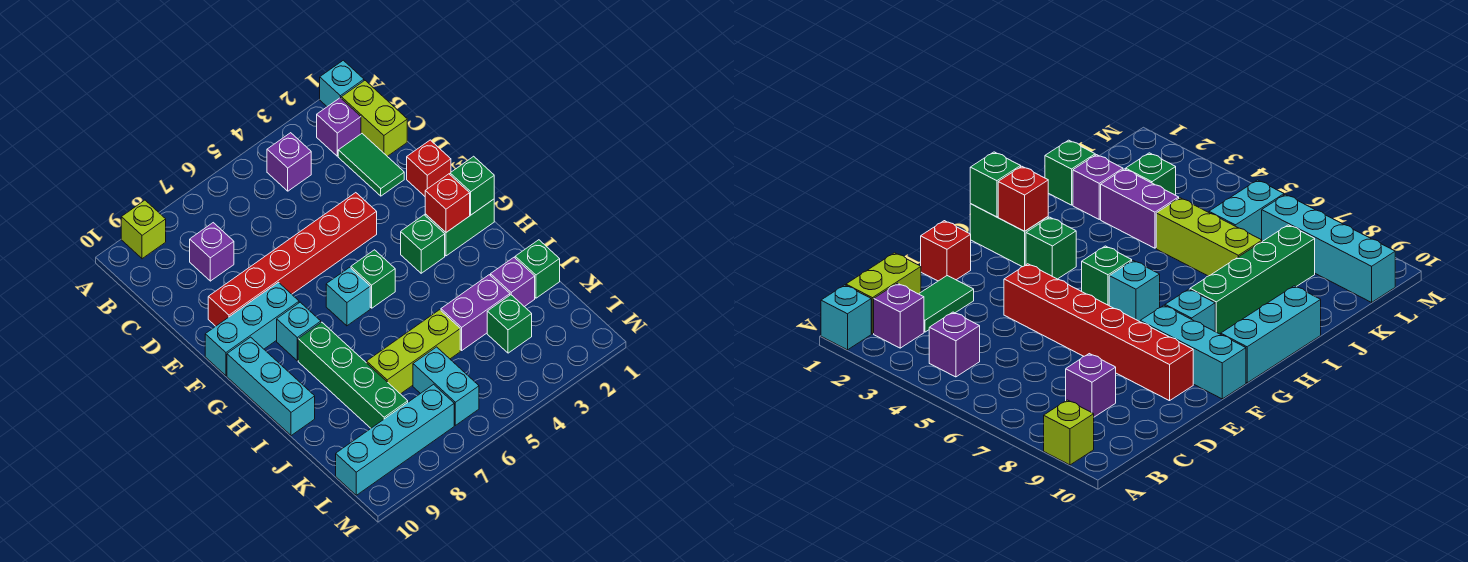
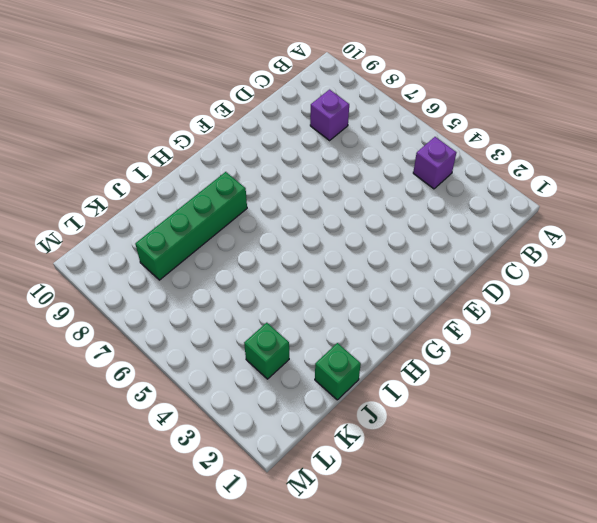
none -> cyan 1x1 brick [320,60,364,107]
none -> lime 1x1 brick [121,200,166,259]
none -> lime 1x2 brick [341,81,407,156]

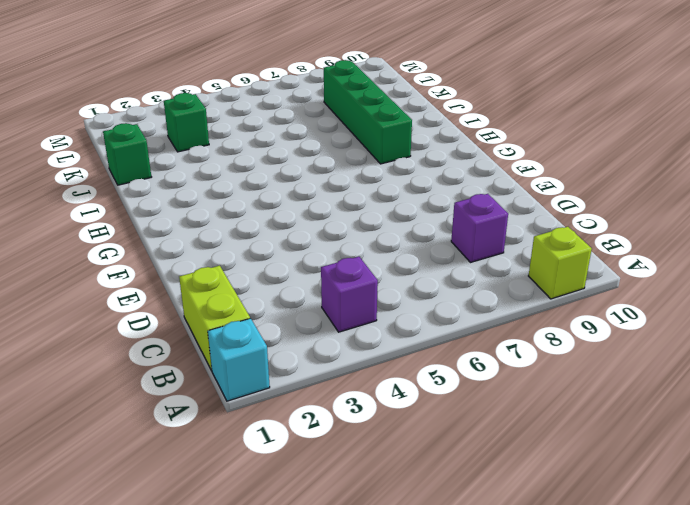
none -> purple 1x1 brick [317,98,361,156]
none -> green 1x2 tile [338,134,404,196]
none -> red 1x1 brick [407,140,451,196]

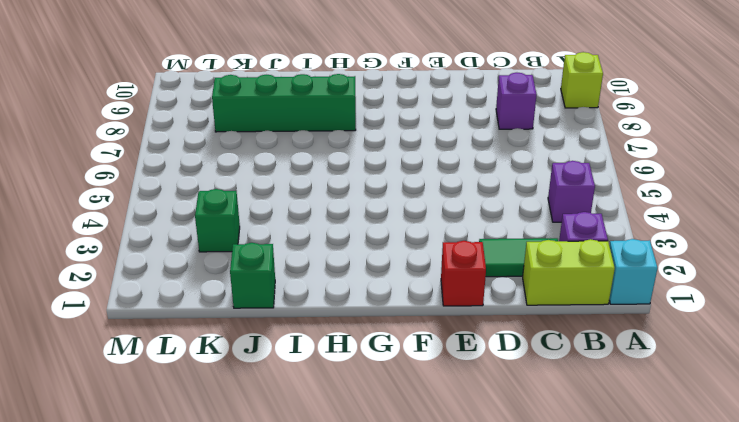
none -> red 1x6 brick [208,193,377,326]
none -> cyan 1x3 brick [205,282,299,376]
none -> green 1x2 brick [425,199,494,256]

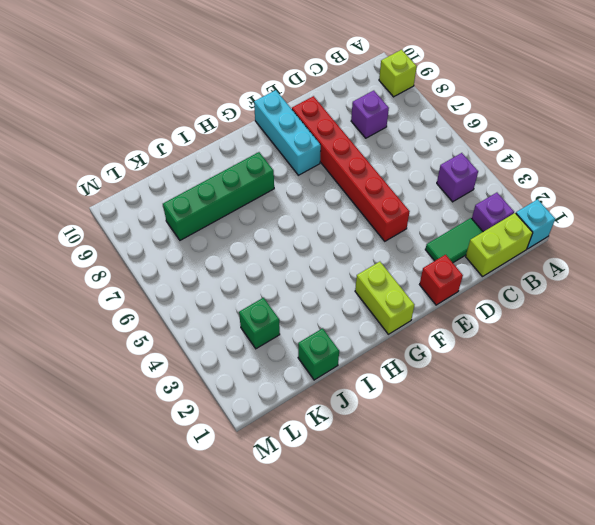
lime 1x2 brick [355,262,415,334] -> green 1x2 brick [425,199,494,256]
none -> green 1x1 brick [401,215,445,273]
none -> green 1x1 brick [351,250,395,308]
none -> cyan 1x1 brick [326,267,370,326]

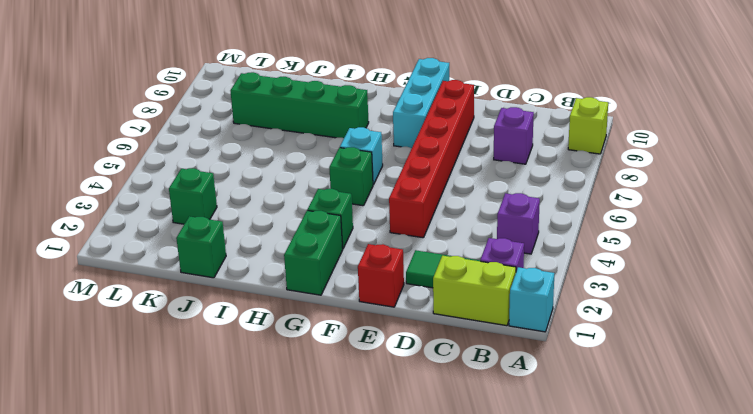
none -> cyan 1x1 brick [277,302,321,361]
none -> cyan 1x3 brick [227,337,315,436]
none -> purple 1x1 brick [491,257,535,307]

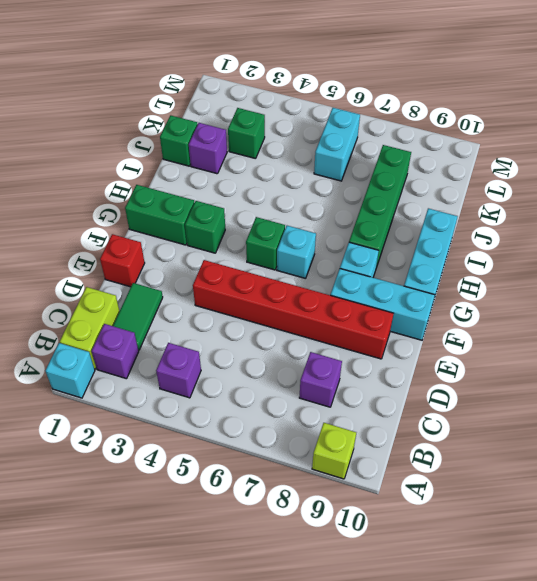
none -> purple 1x2 brick [441,275,510,350]
none -> lime 1x3 brick [367,310,460,394]
none -> cyan 1x4 brick [336,384,454,495]

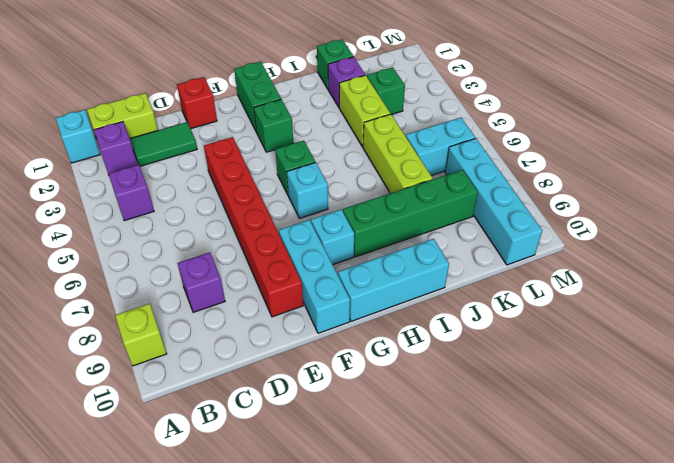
lime 1x2 brick [339,75,390,147] -> purple 1x2 brick [441,275,510,350]
none -> green 1x1 brick [450,156,494,215]
none -> red 1x1 brick [425,174,470,232]

